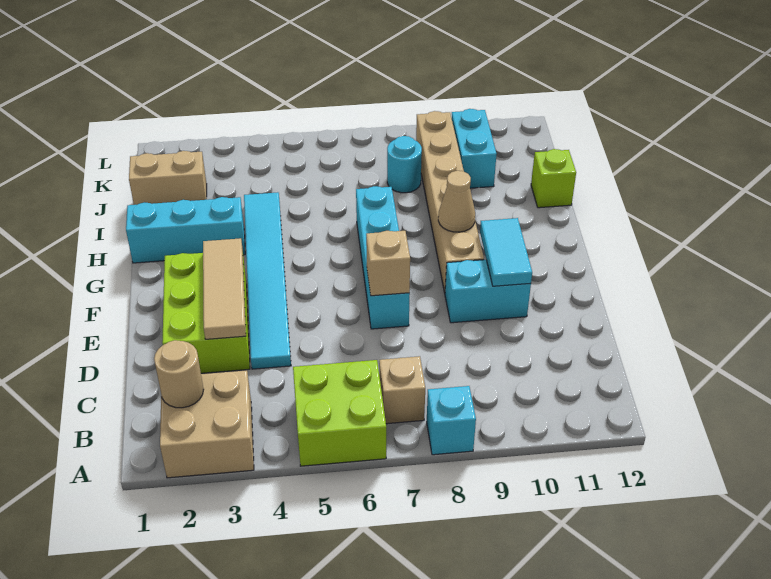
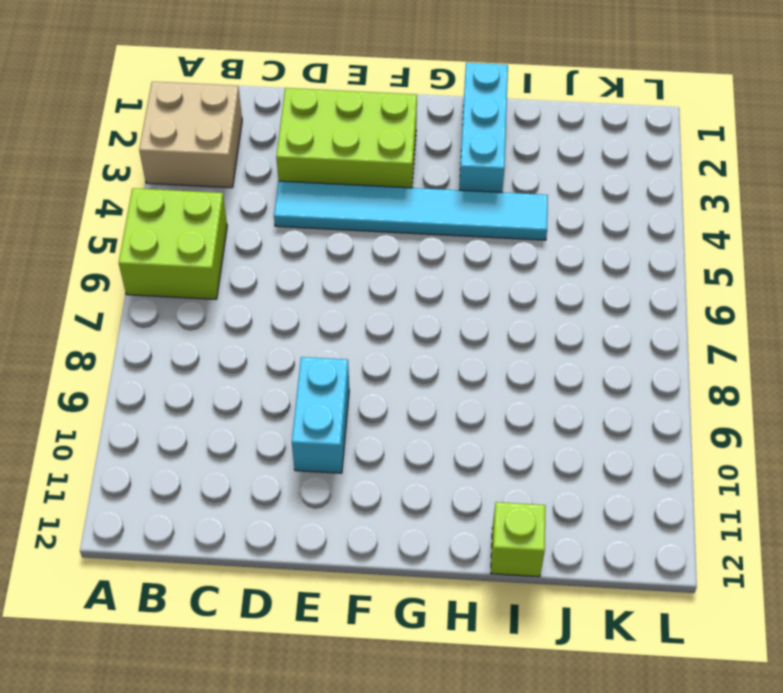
none -> cyan 1x1 brick [427,386,476,455]
none -> tan 1x1 brick [379,356,425,424]
none -> cyan 1x4 brick [356,186,410,329]

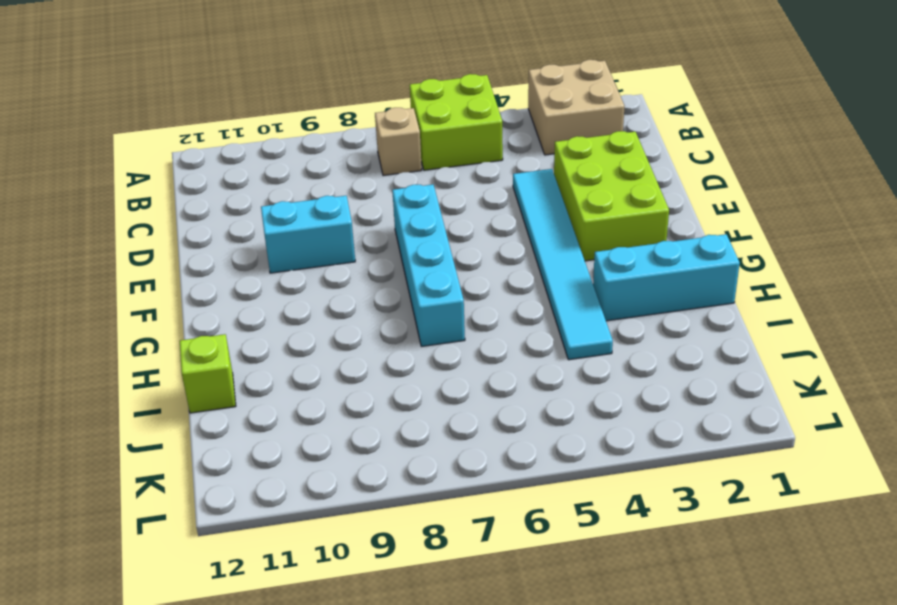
none -> cyan 1x1 brick [427,386,476,455]
none -> tan 1x6 brick [416,111,484,293]
none -> tan 1x2 brick [129,151,207,205]

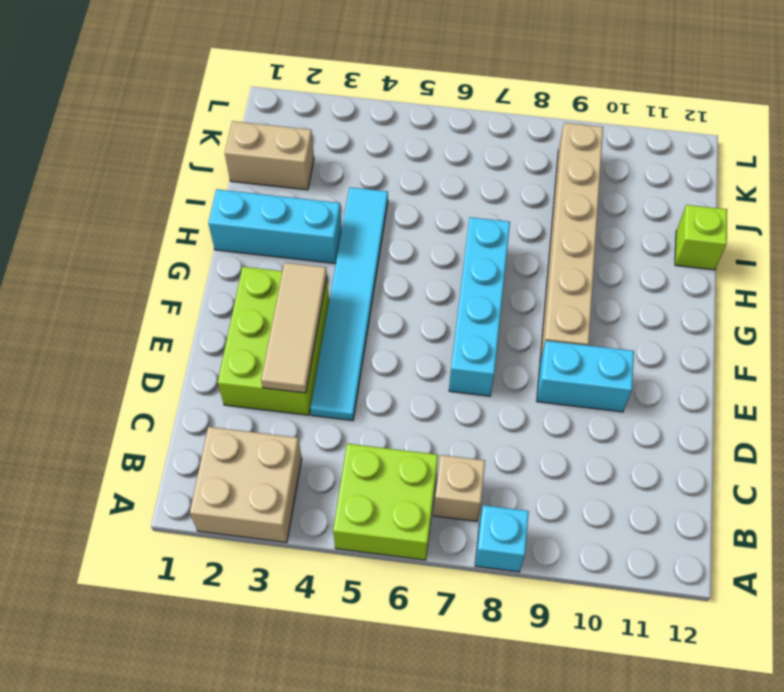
none -> cyan 1x1 round brick [387,136,422,193]
none -> cyan 1x2 brick [452,109,496,188]
none -> tan 1x1 round brick [154,340,204,408]

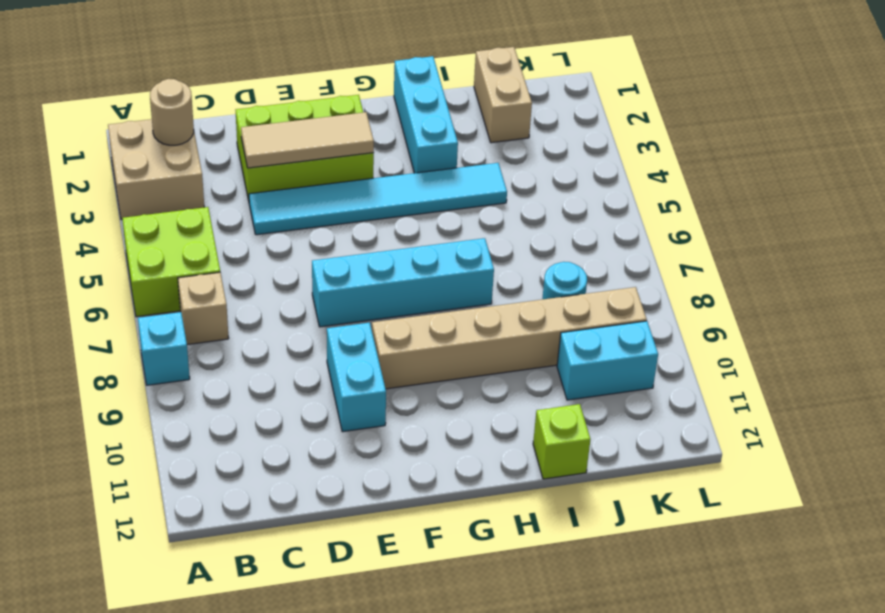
none -> tan 1x1 brick [366,231,410,296]
none -> cyan 1x2 tile [480,218,532,286]
none -> tan 1x1 cone [438,171,475,232]

